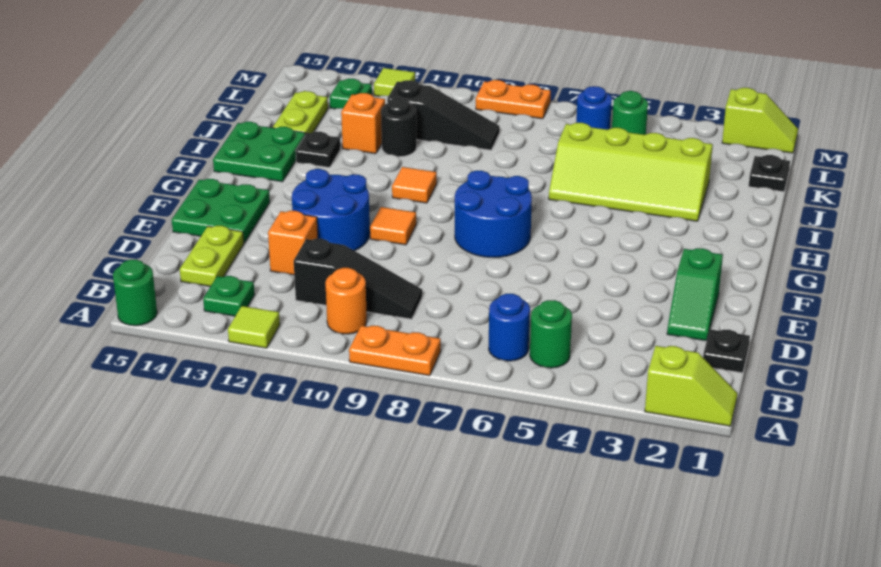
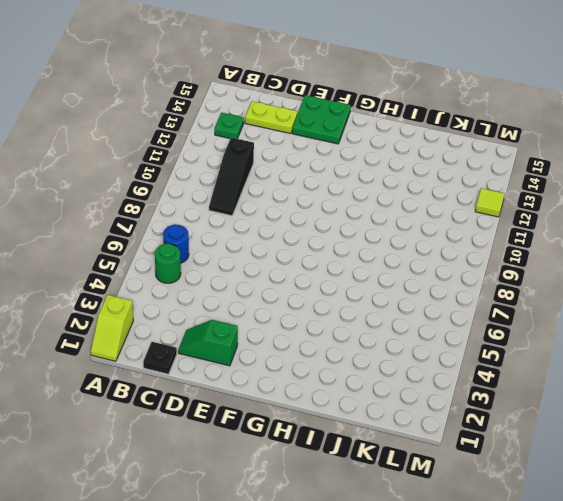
none -> orange 1x2 plate [349,325,441,376]
none -> lime 1x1 tile [228,306,280,348]
none -> green 1x1 round brick [113,260,157,326]
none -> orange 1x1 round brick [326,268,367,334]

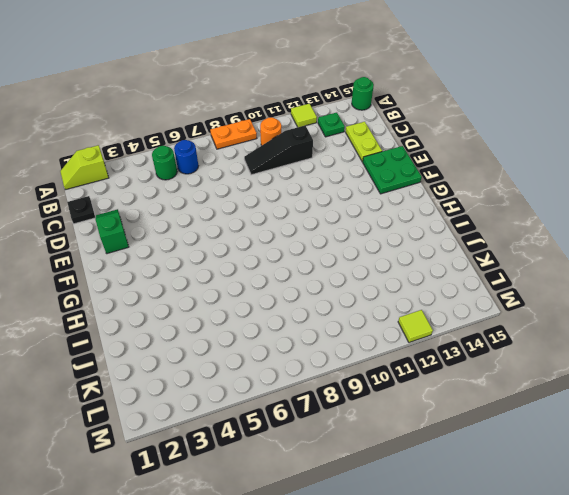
none -> orange 1x1 brick [268,211,318,275]
none -> blue 2x2 round brick [292,169,370,251]
none -> blue 2x2 round brick [455,171,532,257]
none -> orange 1x1 tile [370,207,416,245]

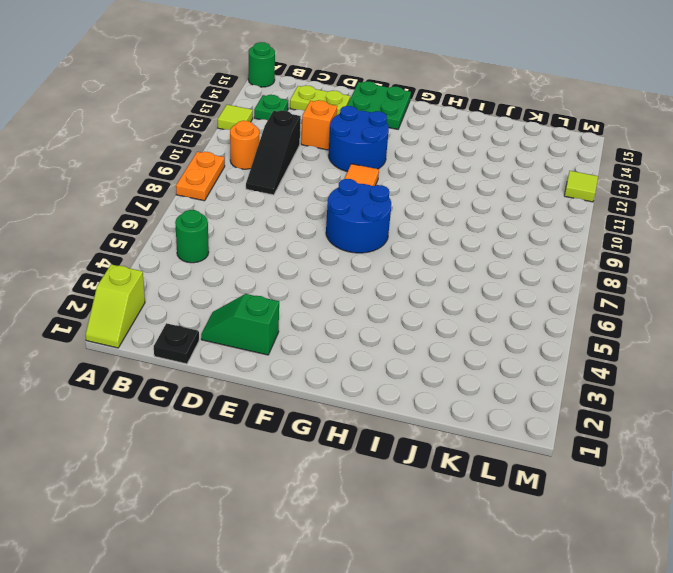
none -> blue 1x1 round brick [489,294,530,361]
none -> orange 1x1 tile [392,167,437,203]
none -> green 2x2 plate [213,122,305,182]
none -> lime 2x4 slope [549,123,713,221]

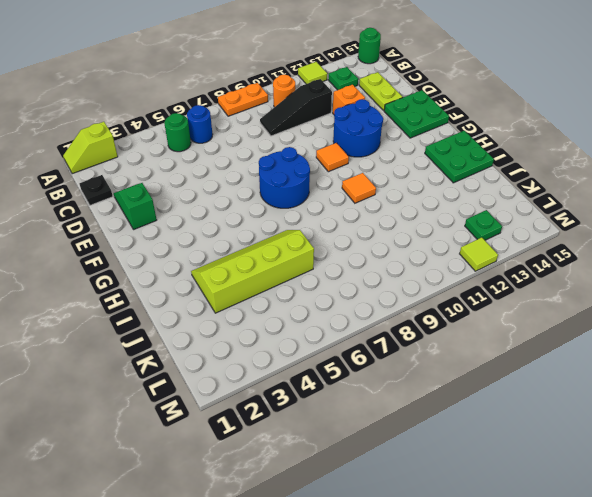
none -> black 1x1 plate [296,132,340,168]
none -> black 1x1 round brick [381,98,417,157]
none -> orange 1x1 brick [341,93,385,154]
none -> lime 1x2 plate [273,91,328,135]

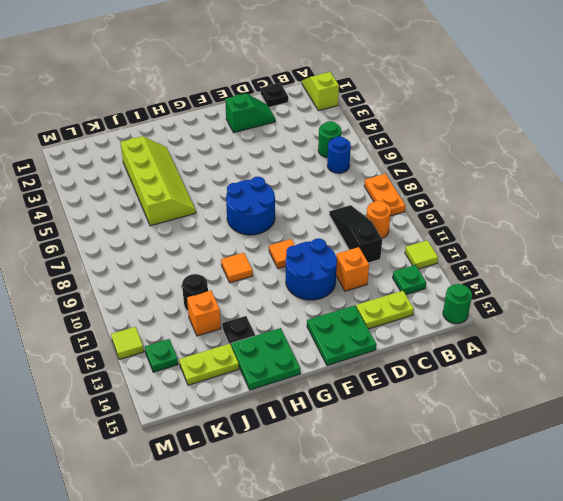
none -> black 1x1 plate [749,155,790,192]
none -> black 1x3 slope [387,80,500,150]
none -> green 1x1 round brick [612,91,648,135]
none -> blue 1x1 round brick [576,86,612,130]

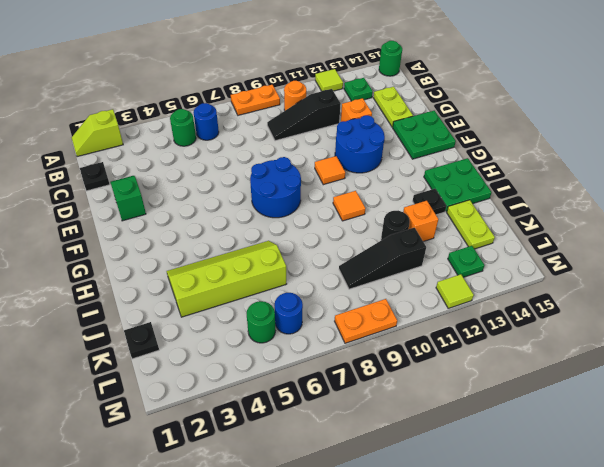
none -> lime 1x2 slope [722,88,798,153]

